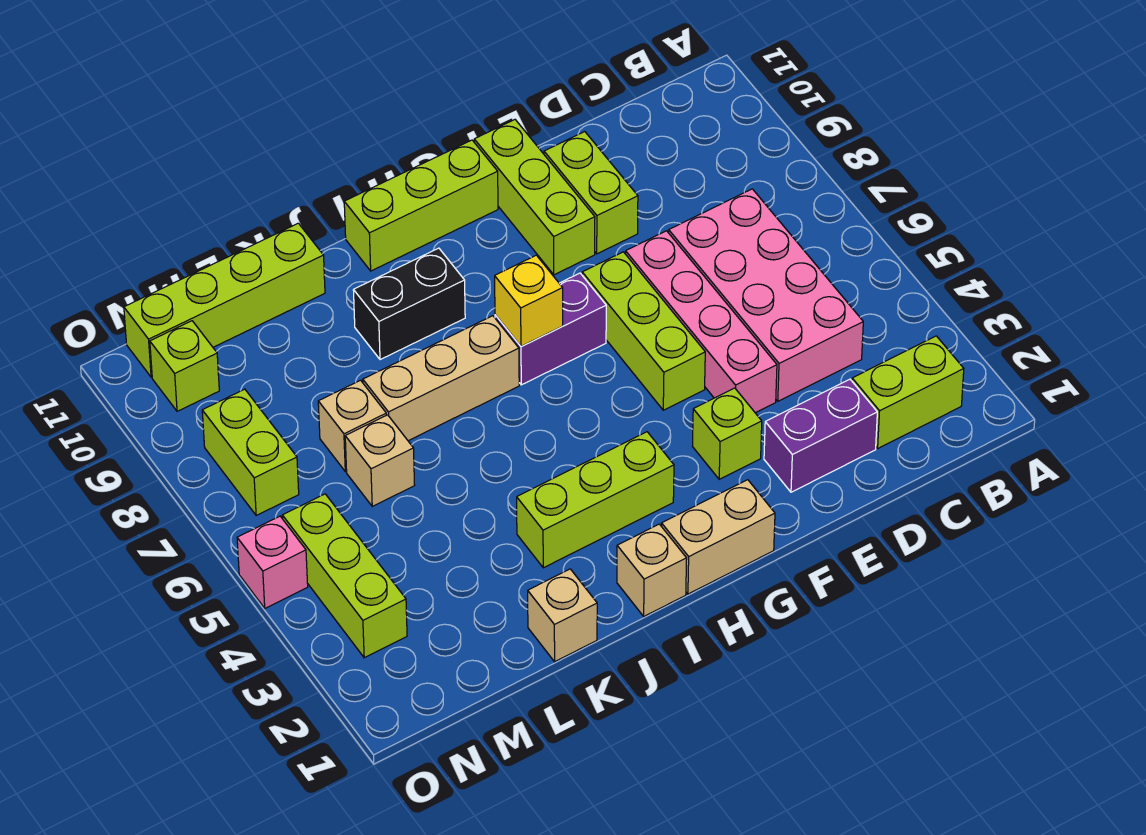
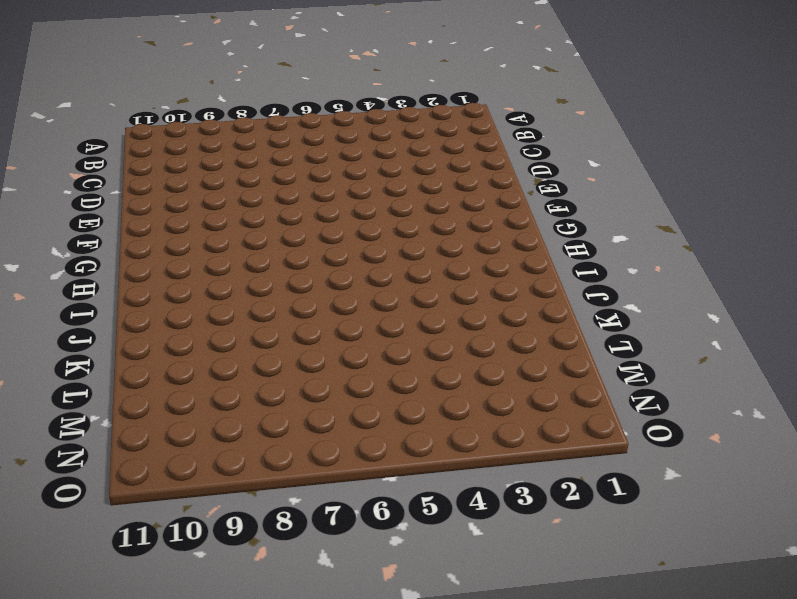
none -> lime 1x2 brick [852,336,964,448]
none -> pink 2x4 brick [669,189,863,401]
none -> purple 1x2 brick [764,379,877,492]

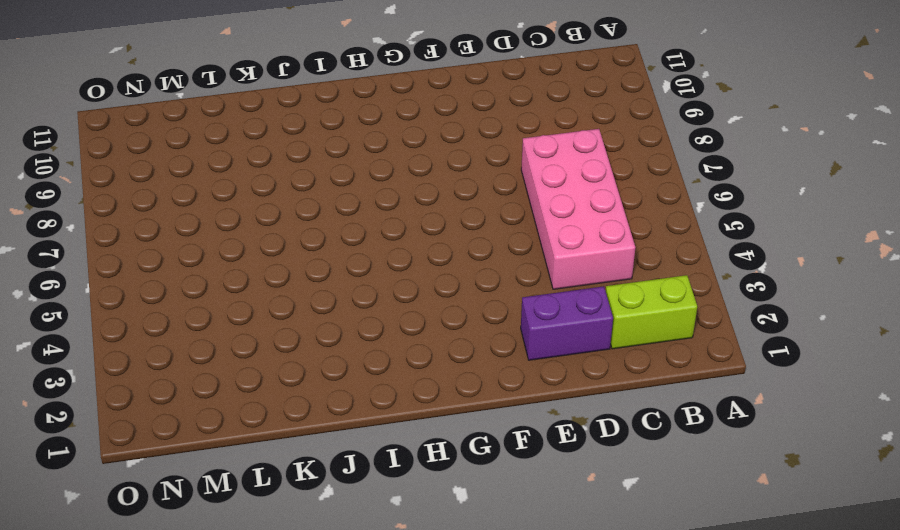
none -> pink 1x4 brick [626,231,777,413]
none -> lime 1x2 brick [544,132,638,254]
none -> lime 1x1 brick [693,388,762,479]

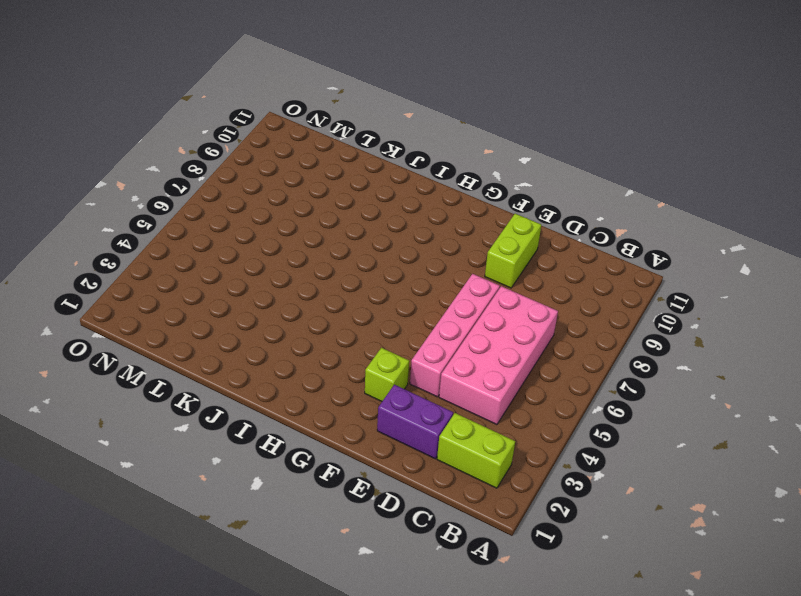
none -> lime 1x3 brick [582,252,705,410]
none -> lime 1x3 brick [474,120,595,275]
none -> tan 1x2 brick [662,480,775,594]

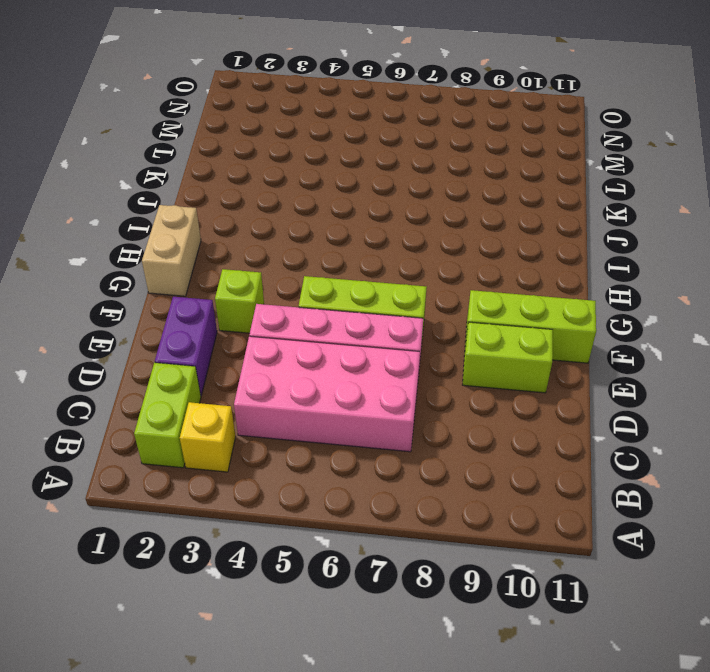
yellow 1x1 brick [180,402,236,472] -> yellow 1x1 brick moved to [495,255,563,347]
none -> purple 1x2 brick [495,273,606,385]
none -> lime 1x3 brick [344,140,498,271]
none -> lime 1x3 brick [517,432,674,568]

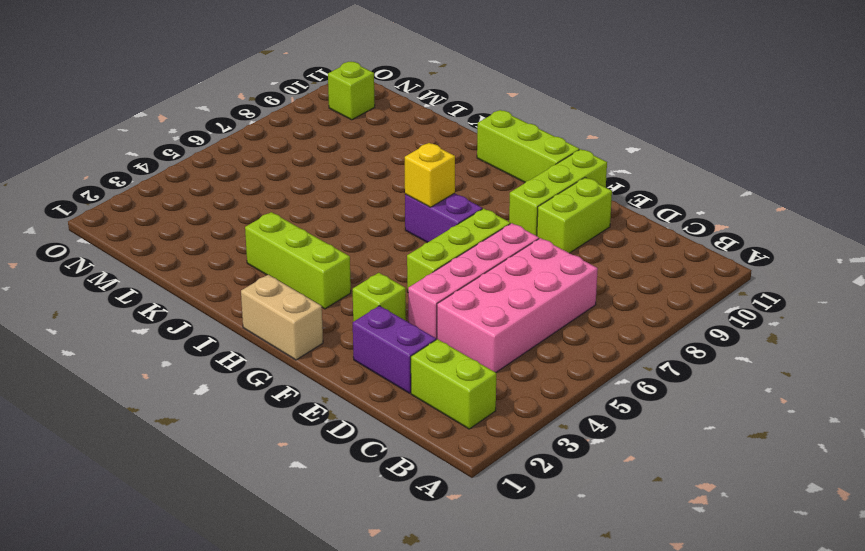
none -> tan 1x1 brick [617,524,687,616]
none -> tan 1x3 brick [363,316,519,441]
none -> black 1x2 brick [353,248,465,360]

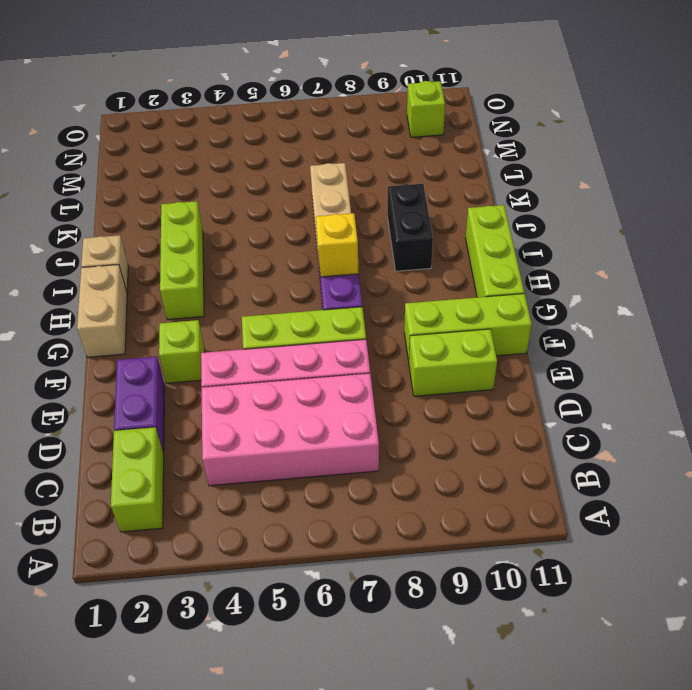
none -> tan 1x1 brick [528,569,597,662]
none -> lime 1x4 brick [124,223,325,377]
none -> tan 1x1 brick [345,415,415,506]

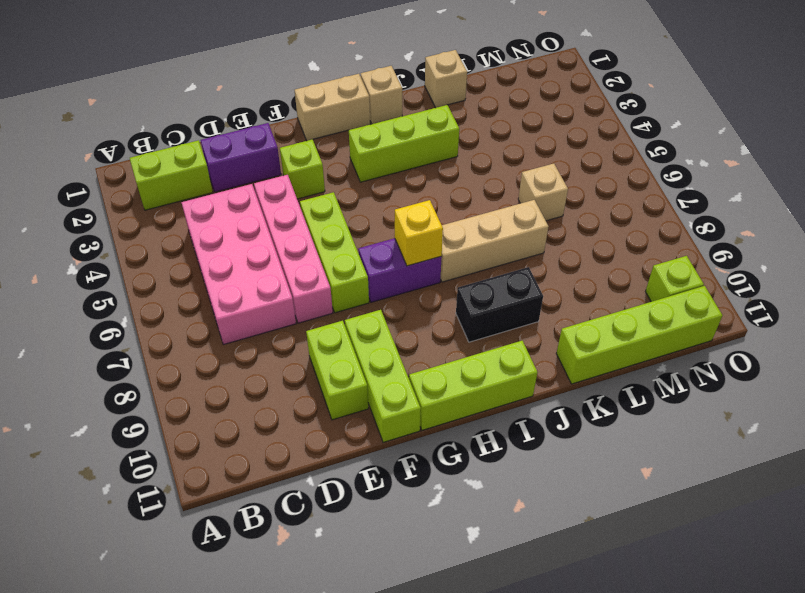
none -> tan 1x1 brick [318,380,386,472]
none -> lime 1x3 brick [282,494,407,658]
none -> lime 1x2 brick [202,389,299,515]

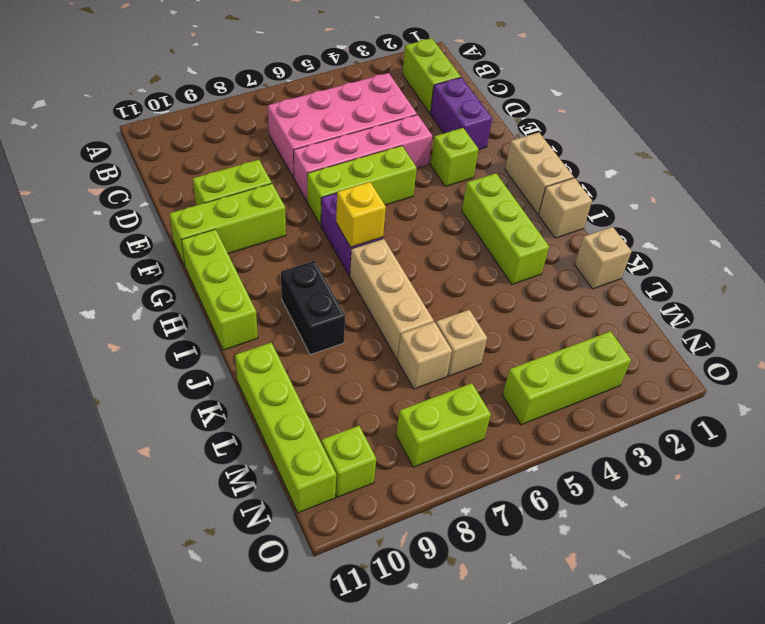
none -> pink 1x1 brick [237,516,308,608]

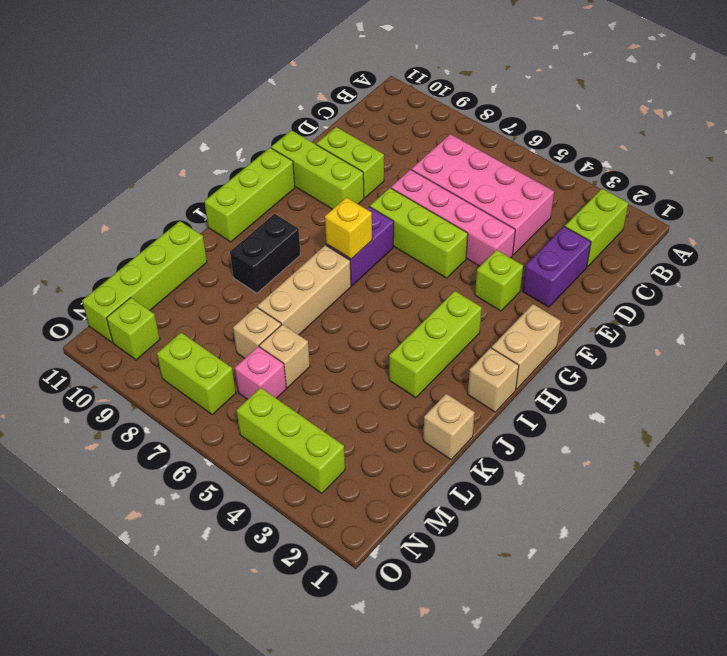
pink 1x1 brick [235,346,286,399] -> pink 1x1 brick moved to [237,516,308,608]

